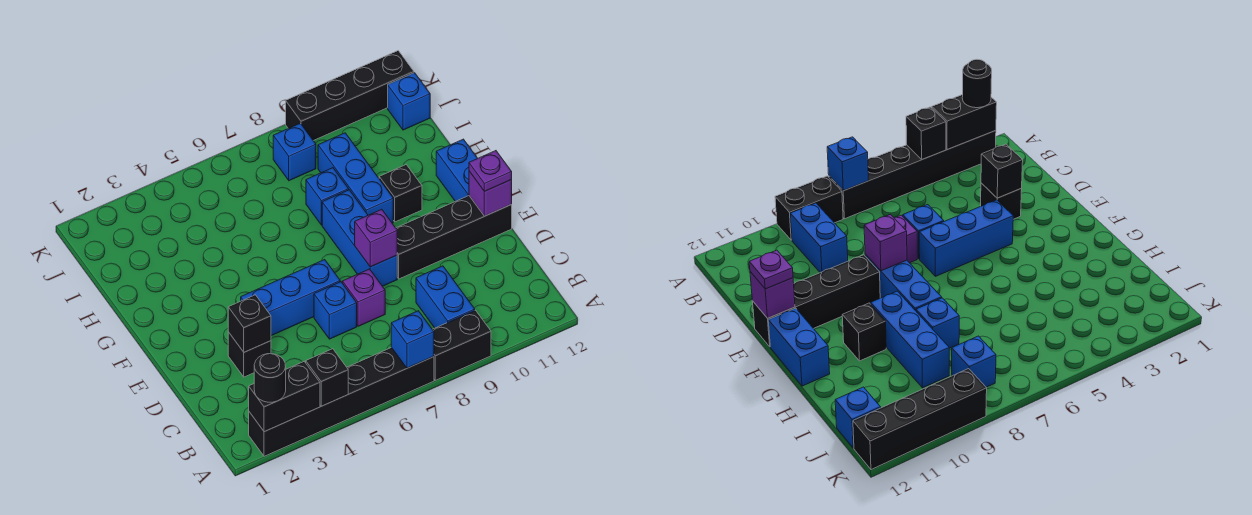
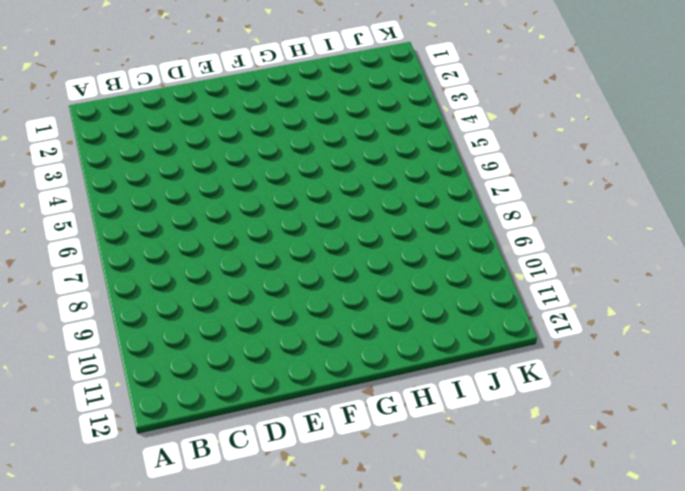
none -> black 1x6 brick [249,348,434,456]
none -> black 1x2 brick [432,310,491,380]
none -> blue 1x2 brick [416,266,475,328]

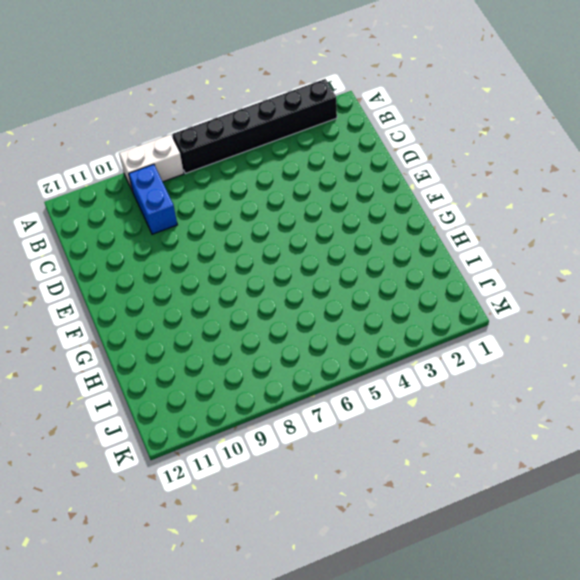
white 1x2 brick [119,134,184,192] -> black 1x2 brick [432,310,491,380]
none -> black 1x1 brick [228,332,271,377]
none -> blue 1x1 brick [314,282,357,339]
none -> purple 1x1 brick [342,269,385,326]

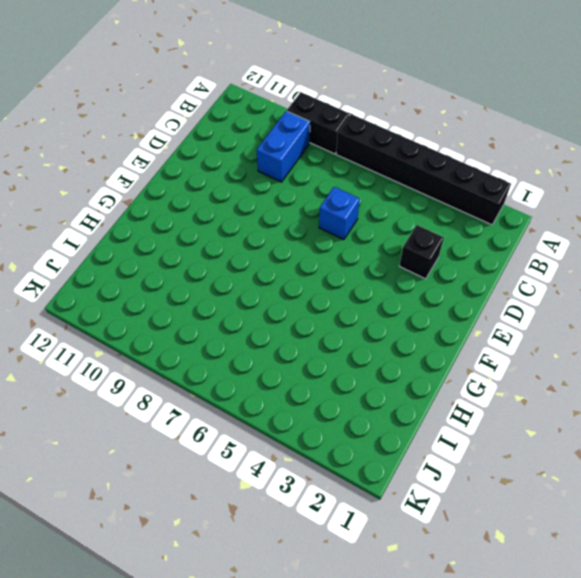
none -> purple 1x1 brick [342,269,385,326]
none -> blue 1x3 brick [241,260,340,336]
none -> blue 1x3 brick [322,190,397,286]

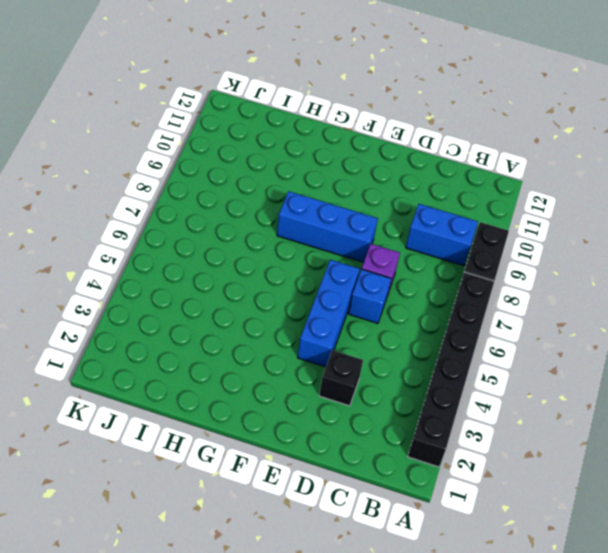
none -> black 1x4 brick [396,196,512,279]
none -> blue 1x2 brick [436,139,478,201]
none -> blue 1x3 brick [318,133,393,223]

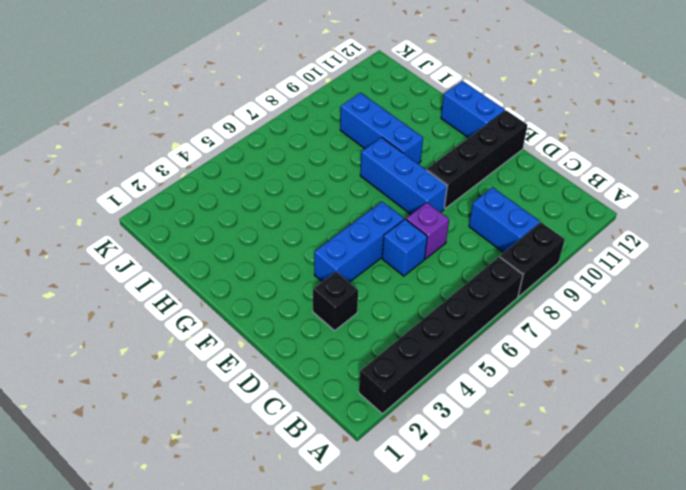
none -> black 1x1 brick [379,165,422,222]
none -> blue 1x1 brick [306,168,349,225]
none -> blue 1x1 brick [273,123,316,181]

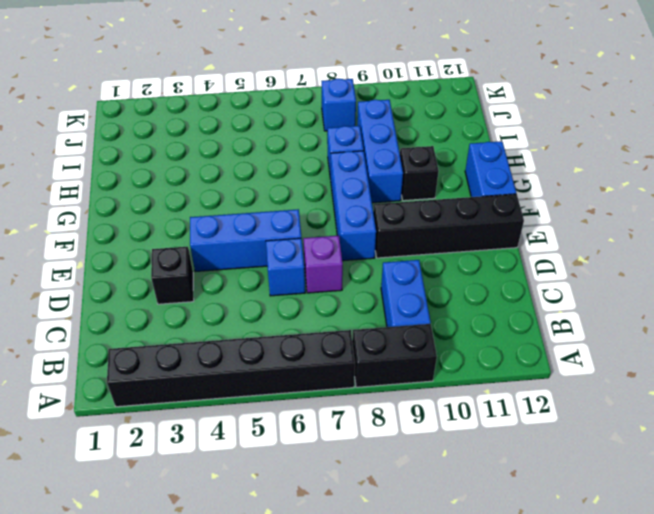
none -> blue 1x1 brick [388,73,430,130]
none -> black 1x4 brick [286,51,414,141]
none -> black 1x2 brick [249,362,320,432]

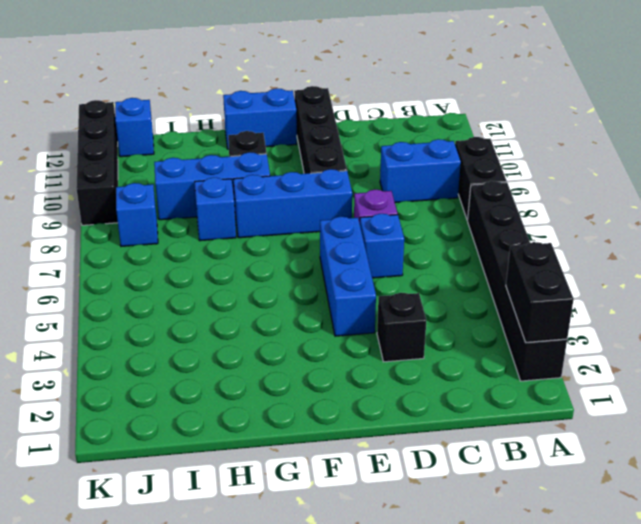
none -> black 1x1 brick [306,349,348,406]
none -> blue 1x1 brick [391,311,434,368]
none -> black 1x1 brick [228,295,271,352]

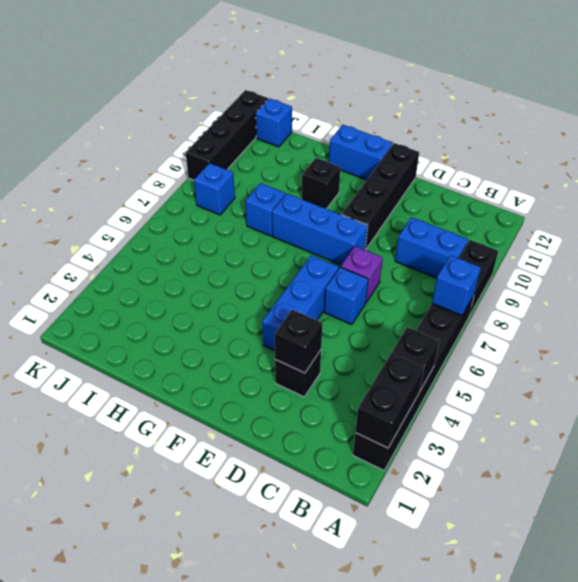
none -> blue 1x3 brick [318,133,393,223]
none -> purple 1x1 brick [355,209,397,267]
none -> purple 1x1 brick [469,171,512,216]

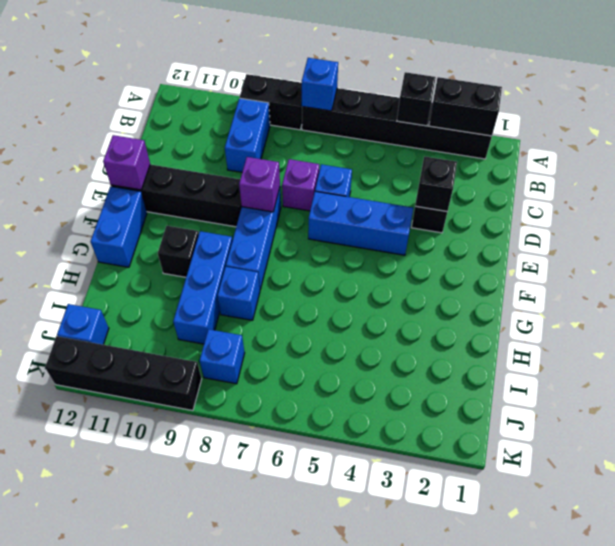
none -> black 1x1 round brick [254,354,286,402]
none -> purple 1x1 plate [469,151,512,192]

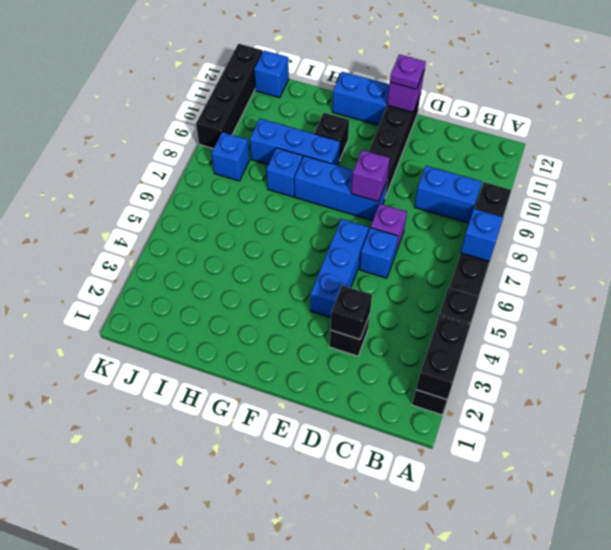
none -> black 1x1 round brick [254,354,286,402]

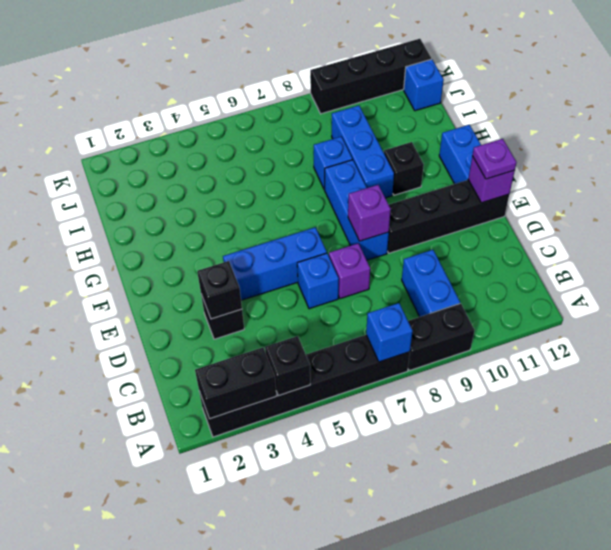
none -> blue 1x1 brick [273,123,316,181]
none -> black 1x1 round brick [254,354,286,402]

